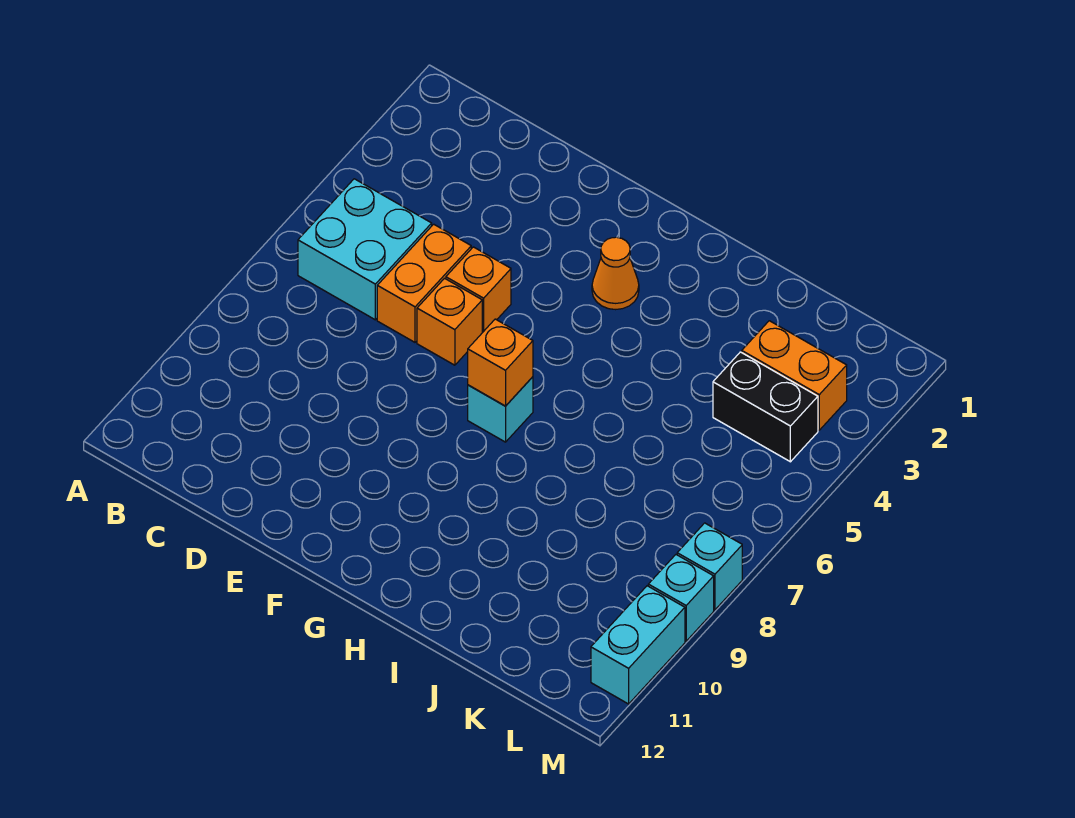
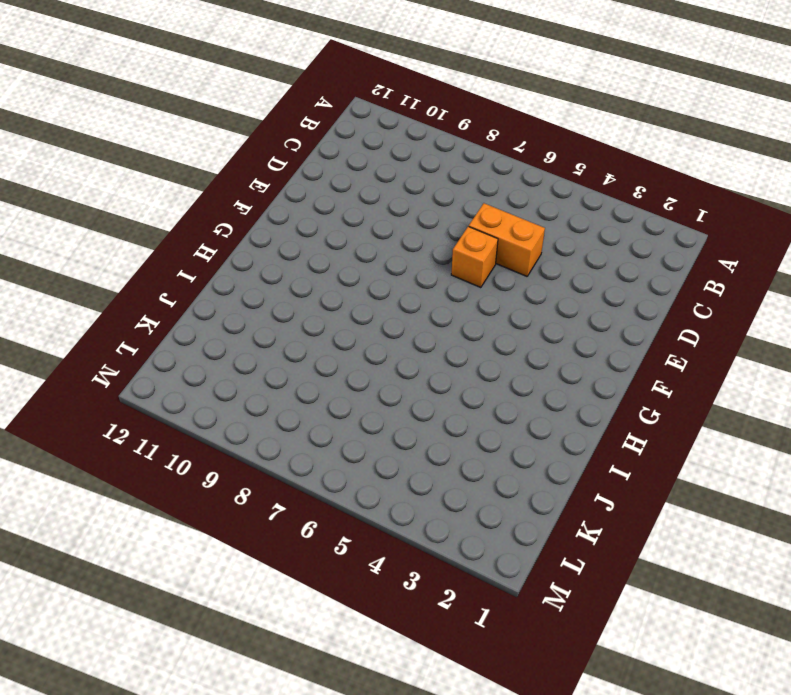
none -> cyan 2x2 brick [298,179,432,320]
none -> orange 1x1 brick [446,247,511,333]
none -> orange 1x1 cone [592,237,639,310]

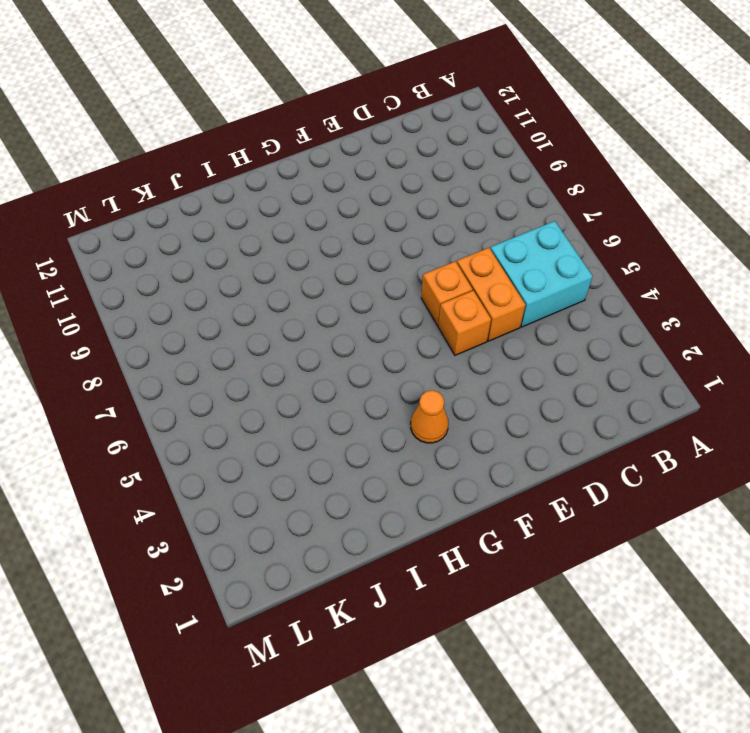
none -> cyan 1x1 brick [468,377,533,442]
none -> orange 1x2 brick [742,321,847,430]
none -> black 1x2 brick [713,352,818,462]

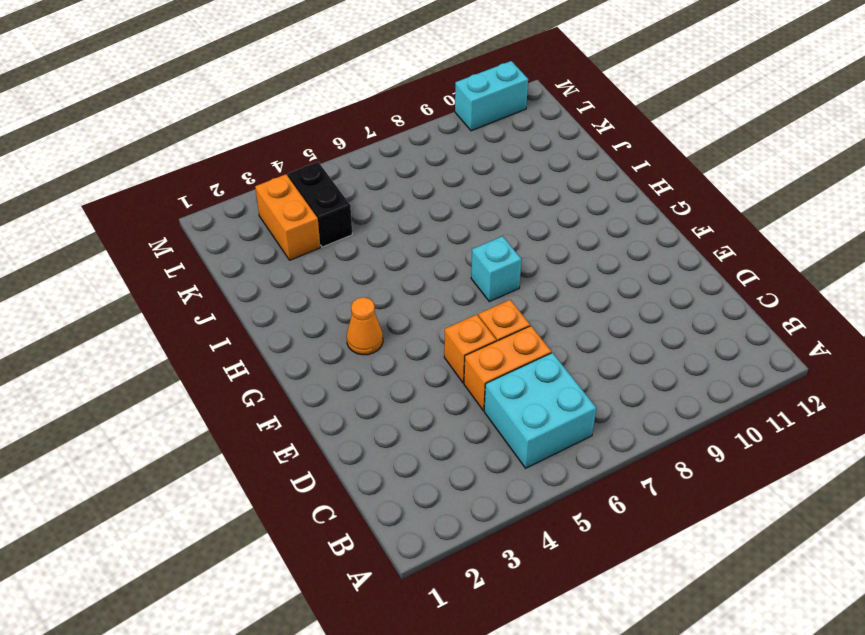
none -> cyan 1x1 brick [677,523,742,610]
none -> cyan 1x1 brick [648,555,714,641]
none -> orange 1x1 brick [468,319,533,406]

